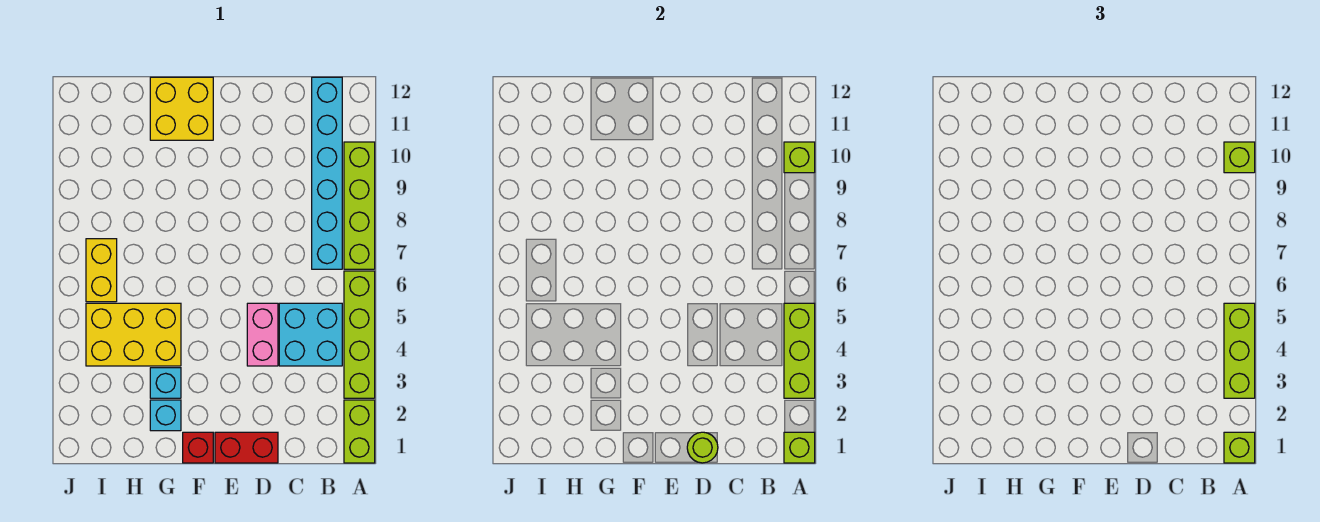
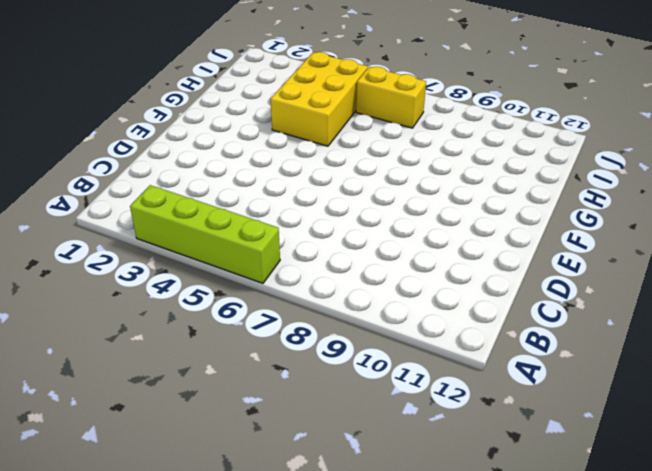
none -> lime 1x2 brick [344,400,375,463]
none -> lime 1x4 brick [344,142,375,269]
none -> cyan 2x2 brick [279,303,342,366]

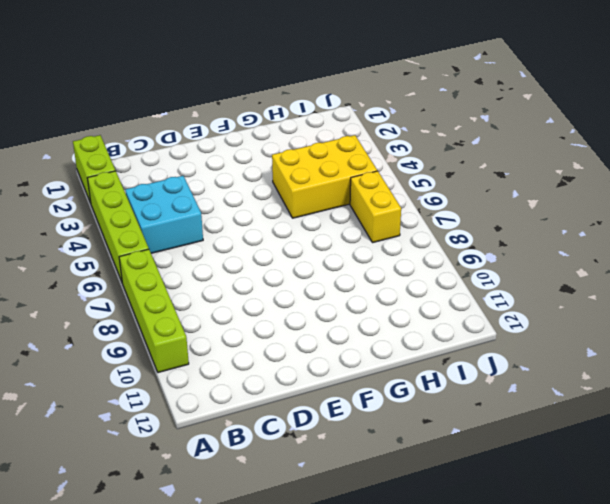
none -> cyan 1x6 brick [312,77,342,269]
none -> red 1x2 brick [215,432,278,463]
none -> pink 1x2 brick [247,303,278,366]

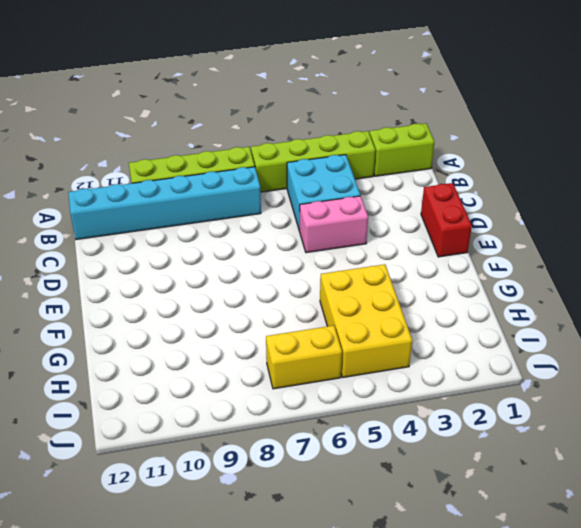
none -> red 1x1 brick [183,432,213,463]
none -> yellow 2x2 brick [150,77,213,140]
none -> cyan 1x1 brick [150,400,181,431]

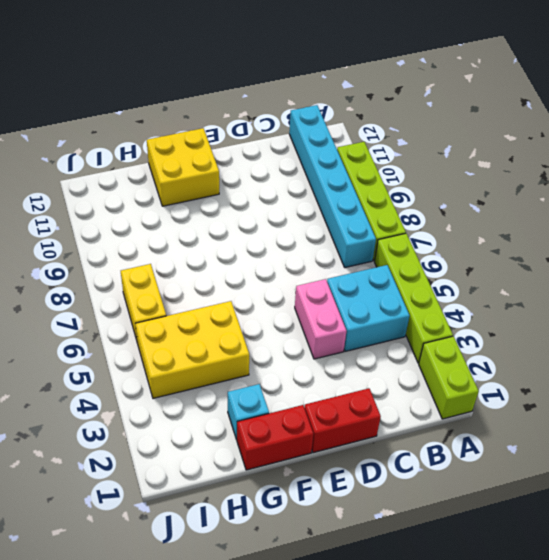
red 1x2 brick [237,405,313,470] -> red 1x1 brick [183,432,213,463]
none -> cyan 1x1 brick [150,368,181,398]
none -> lime 1x1 brick [784,432,815,463]
none -> lime 1x3 brick [784,303,815,398]

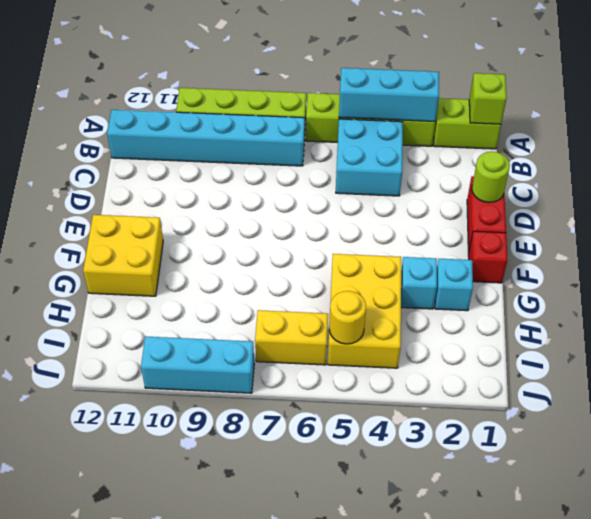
cyan 1x3 brick [339,68,439,122] -> lime 1x3 brick [784,303,815,398]
yellow 1x1 round brick [329,291,366,344] -> none
cyan 1x3 brick [141,336,254,393] -> none
none -> pink 1x2 brick [247,303,278,366]
none -> lime 1x1 brick [784,142,815,173]
none -> lime 1x1 brick [1224,432,1255,463]

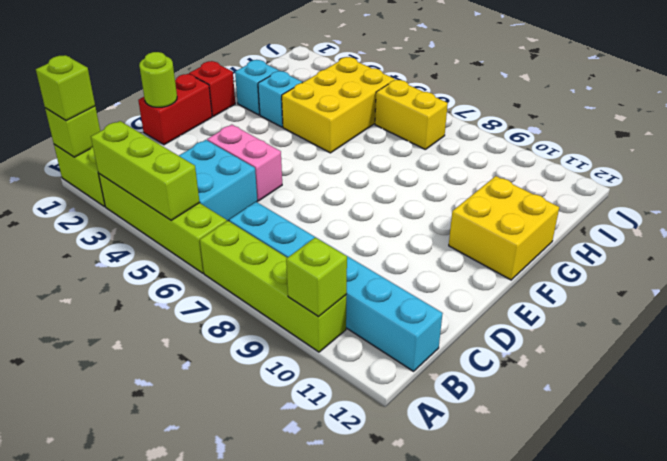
none -> lime 1x3 brick [1224,303,1255,398]
none -> lime 1x1 brick [1224,142,1255,173]

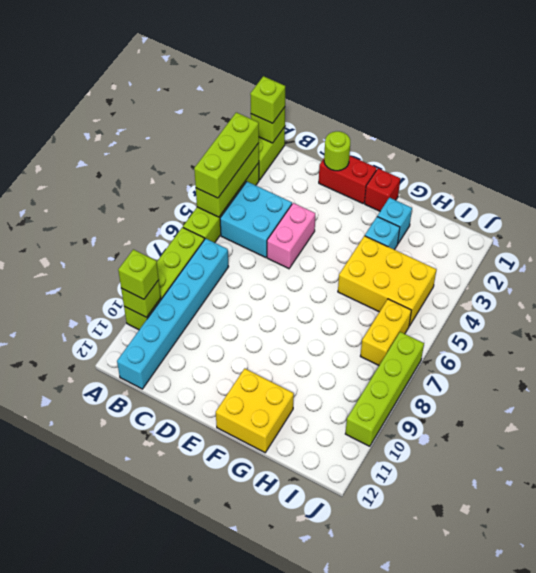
lime 1x4 brick [345,332,424,446] -> none

